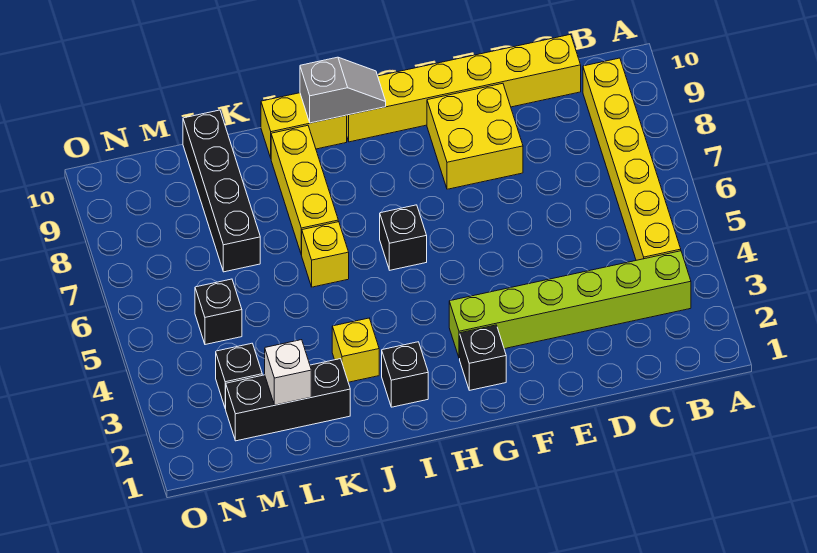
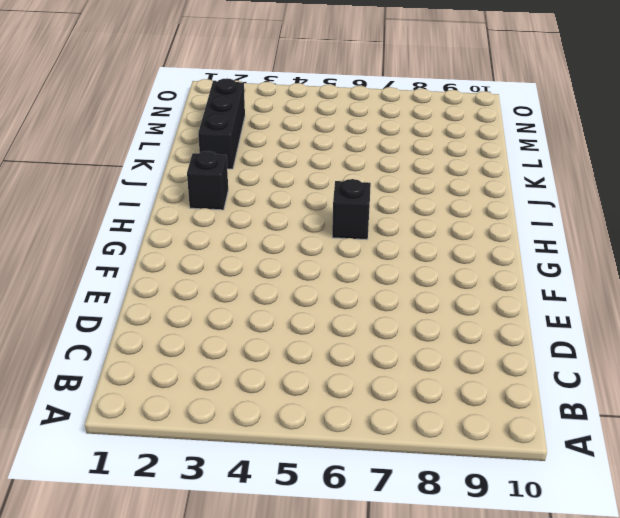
none -> lime 1x6 brick [449,251,691,358]
none -> yellow 1x6 brick [583,58,681,260]
none -> yellow 1x6 brick [347,34,581,142]

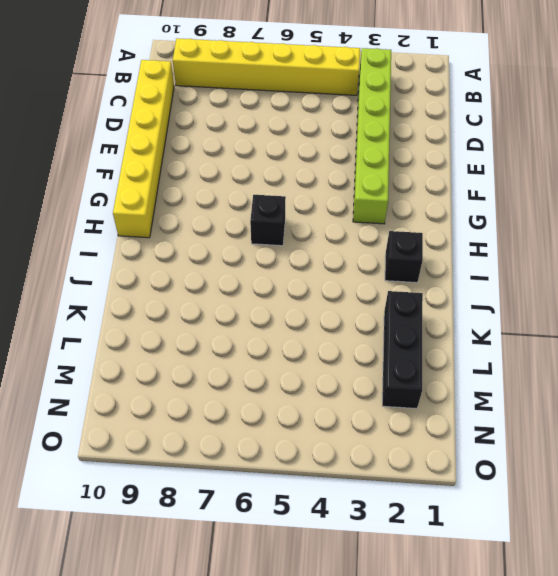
none -> yellow 2x2 brick [427,83,523,189]
none -> black 1x1 brick [460,325,506,390]
none -> yellow 1x2 brick [261,93,347,158]

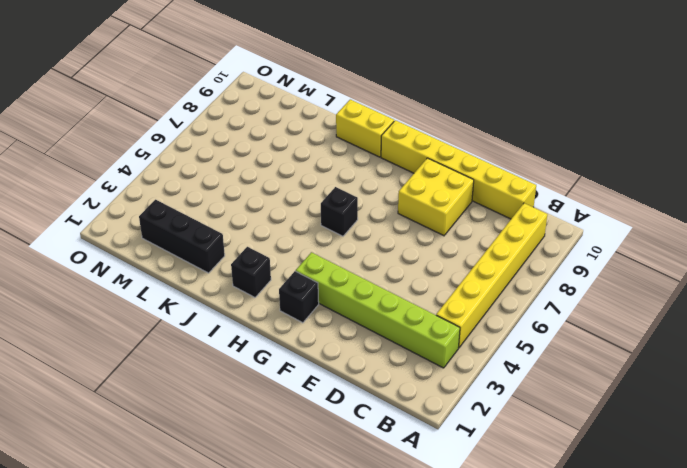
none -> yellow 1x1 brick [332,318,379,382]
none -> yellow 1x1 brick [302,222,349,287]
none -> yellow 1x3 brick [271,125,338,255]

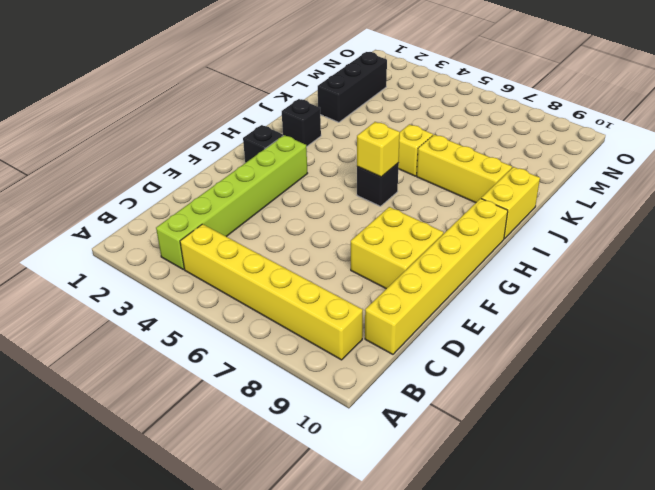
yellow 1x1 brick [357,122,400,177] -> yellow 1x1 brick moved to [332,318,379,382]
none -> black 1x4 brick [183,110,260,272]
none -> black 1x1 brick [216,343,262,409]
none -> black 1x1 brick [195,279,242,345]

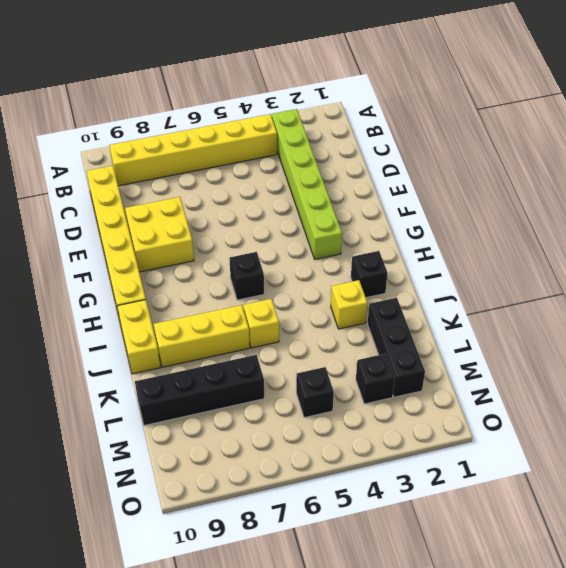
none -> black 1x1 brick [460,325,506,390]
none -> grey 1x2 slope [300,57,386,123]
none -> white 1x1 brick [265,340,311,405]

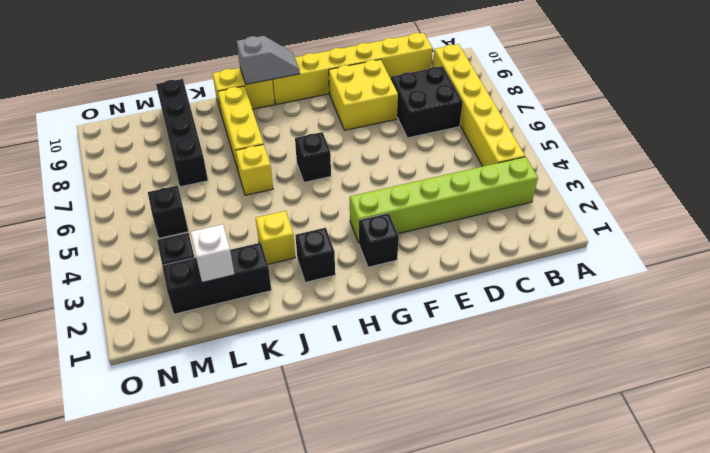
black 2x2 brick [391,66,463,138] -> none

